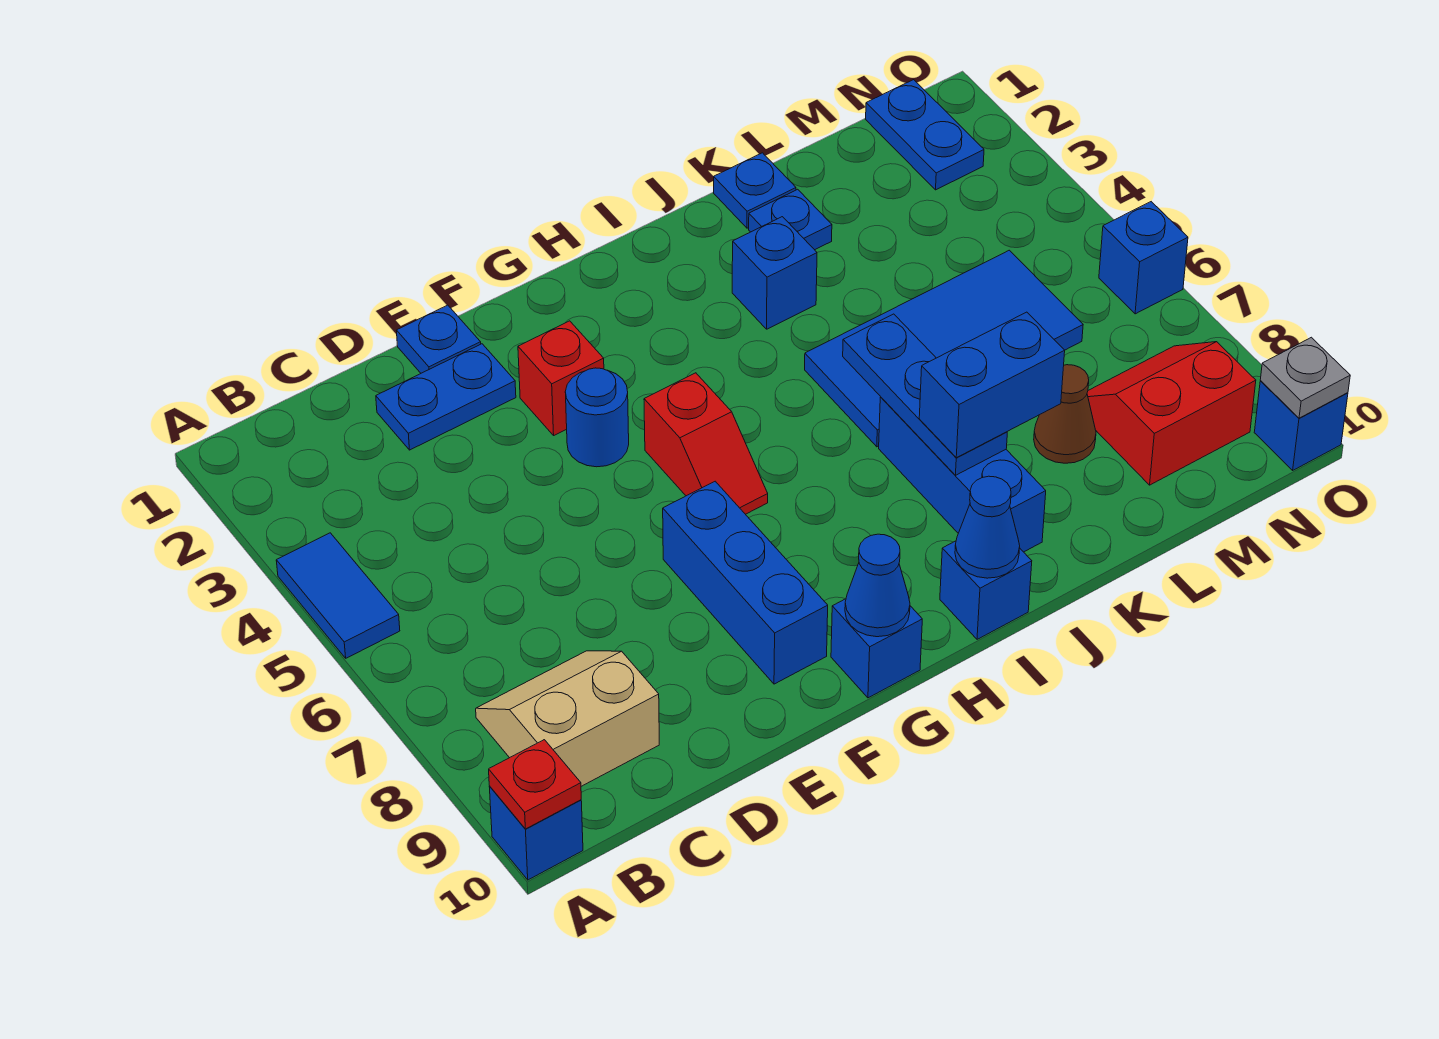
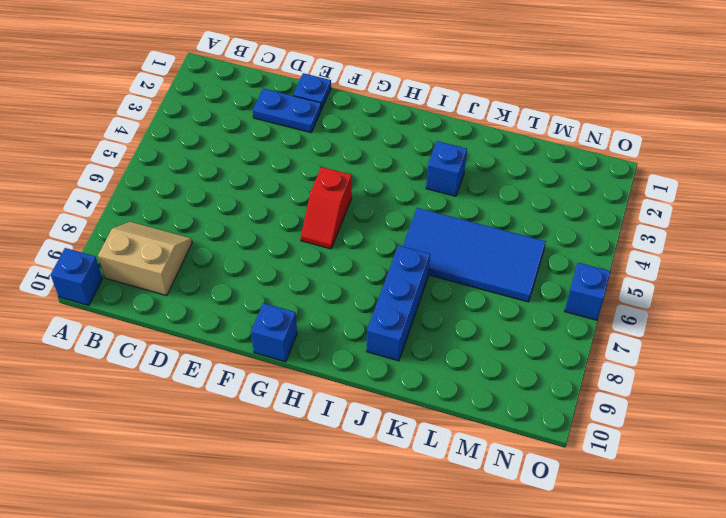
none -> blue 1x2 tile [276,533,400,658]
none -> red 1x1 brick [518,321,604,435]
none -> blue 1x1 round brick [565,368,629,467]

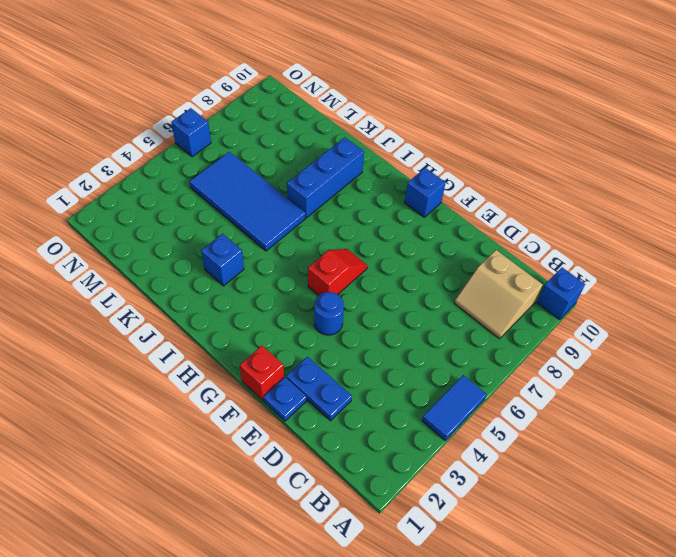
red 1x1 brick [240,346,284,400] -> red 1x1 brick moved to [518,321,604,435]
none -> blue 1x3 brick [663,481,828,684]
none -> blue 1x1 brick [940,541,1032,639]
none -> blue 1x1 plate [714,153,796,228]

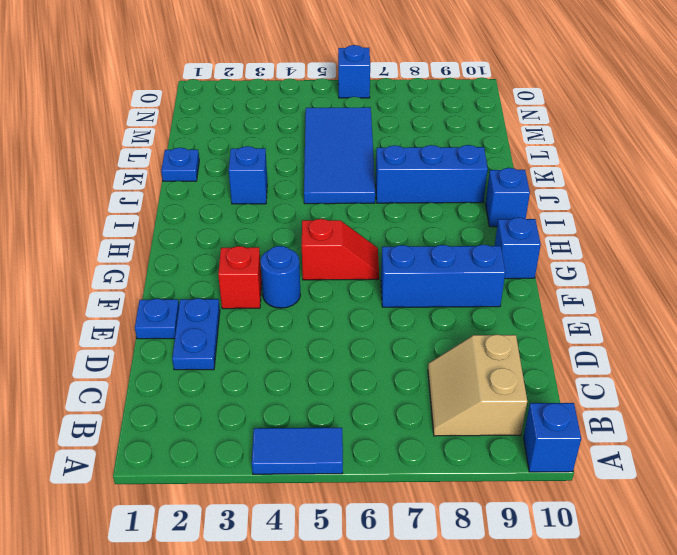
none -> blue 1x1 plate [749,189,832,250]
none -> brown 1x1 cone [1034,365,1096,463]
none -> red 2x2 slope [1087,342,1256,485]

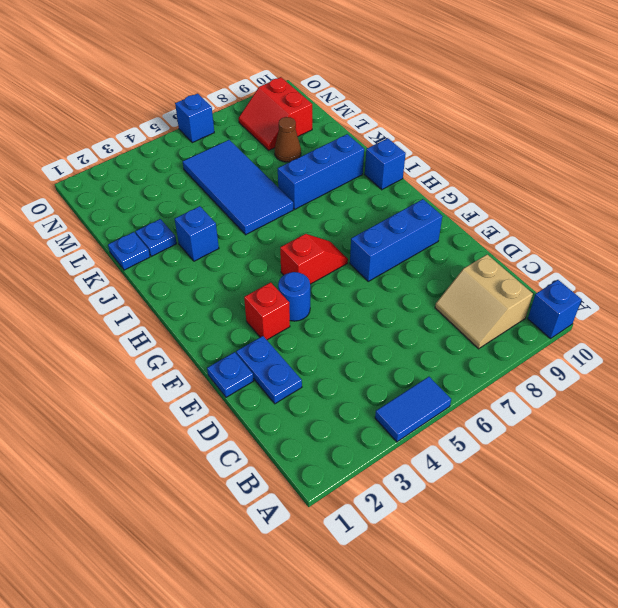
none -> blue 1x1 brick [831,599,922,698]
none -> blue 1x2 plate [866,80,984,190]
none -> blue 1x1 brick [1254,381,1348,470]

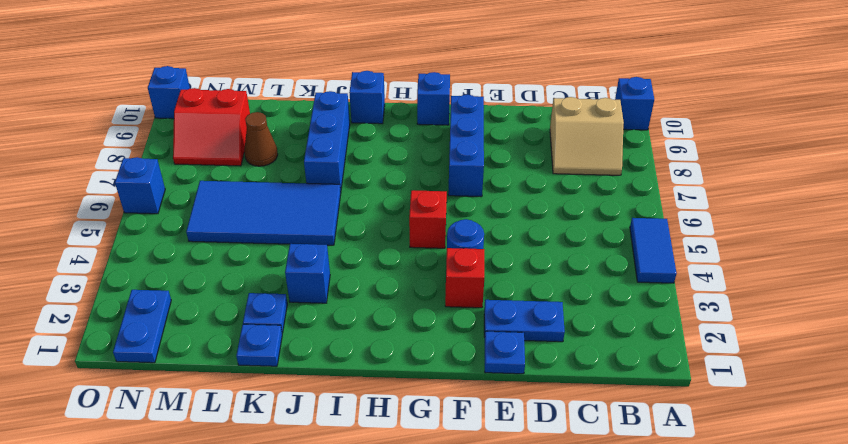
none -> red 1x1 plate [489,740,581,829]
none -> blue 1x1 cone [845,534,910,637]
none -> blue 1x1 cone [955,476,1020,578]

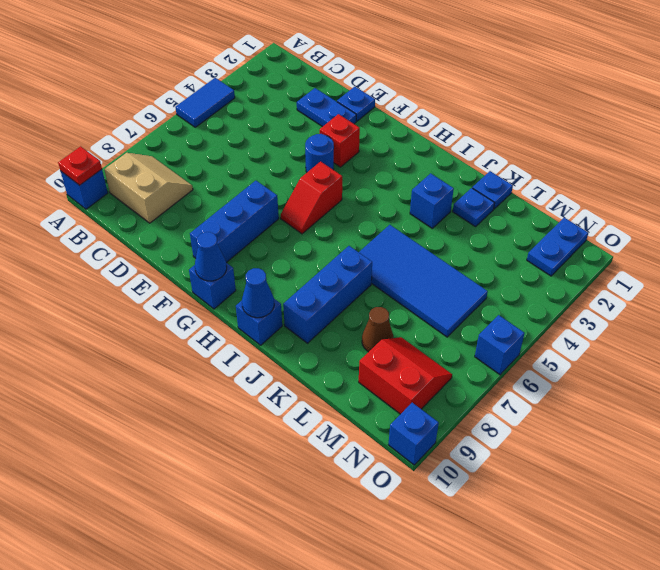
none -> blue 1x3 plate [843,314,1007,475]
none -> grey 1x1 plate [1260,337,1350,418]
none -> blue 1x2 brick [919,312,1065,458]

